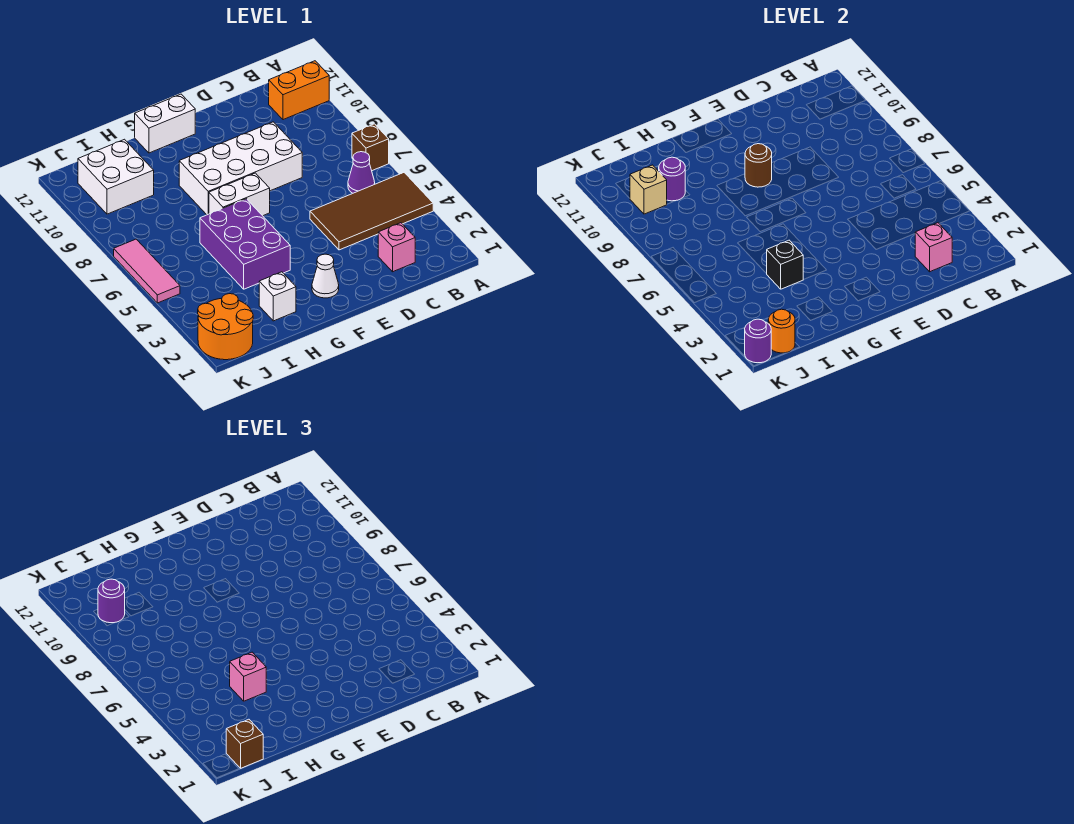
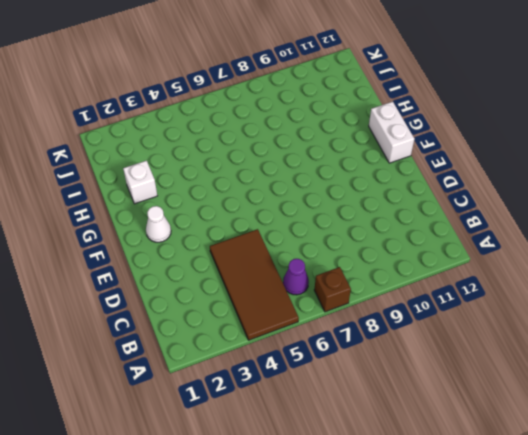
none -> orange 1x2 brick [268,61,329,120]
none -> pink 1x1 brick [378,223,415,272]
none -> white 2x4 brick [179,122,302,215]

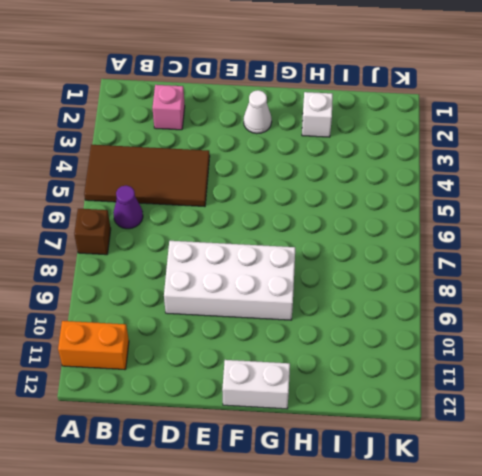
none -> white 1x2 brick [209,173,270,216]
none -> purple 2x3 brick [200,199,290,289]
none -> white 2x2 brick [78,139,154,214]

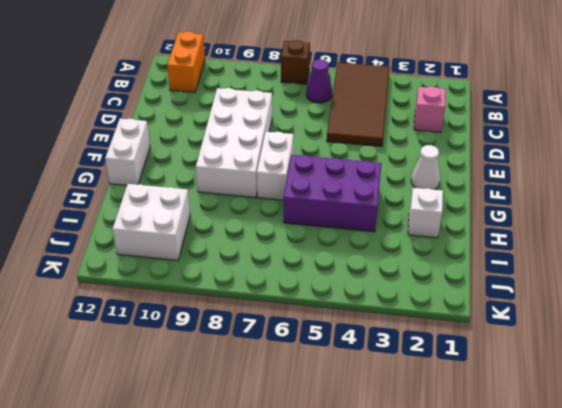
none -> orange 2x2 round brick [198,294,253,360]
none -> pink 1x3 tile [114,239,180,303]
none -> pink 1x1 brick [915,223,952,272]

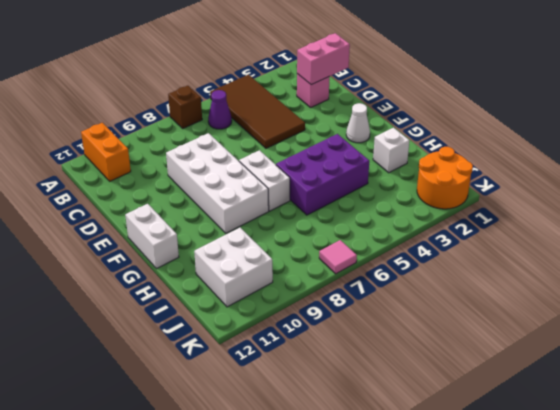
pink 1x2 brick [297,33,350,85] -> pink 1x1 brick [915,223,952,272]
pink 1x1 tile [319,240,357,274] -> pink 1x3 tile [114,239,180,303]
none -> brown 1x1 round brick [745,144,772,187]
none -> black 1x1 brick [767,240,803,289]
none -> purple 1x1 round brick [659,157,685,201]

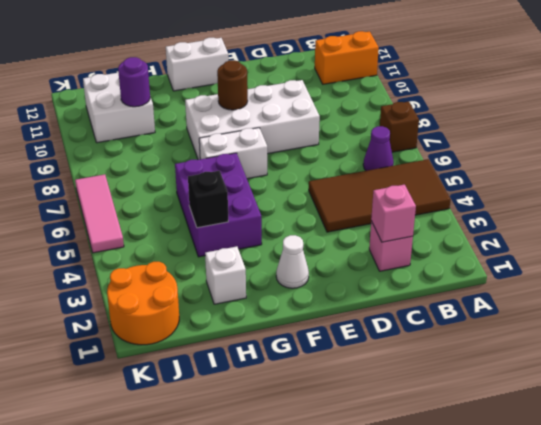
none -> orange 1x1 round brick [768,309,795,353]
none -> tan 1x1 brick [630,165,667,214]
none -> purple 1x1 round brick [745,319,771,363]

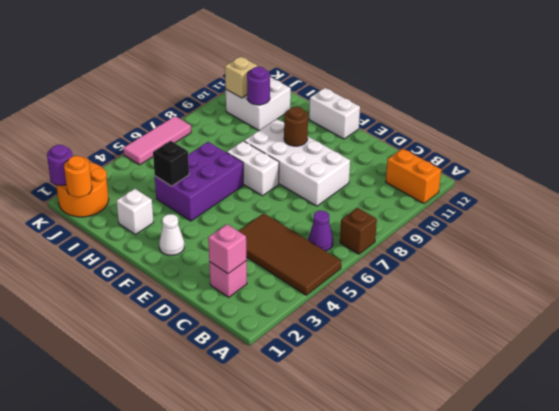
none -> pink 1x1 brick [230,652,266,701]
none -> brown 1x1 brick [226,719,263,768]
none -> purple 1x1 round brick [98,579,125,623]

